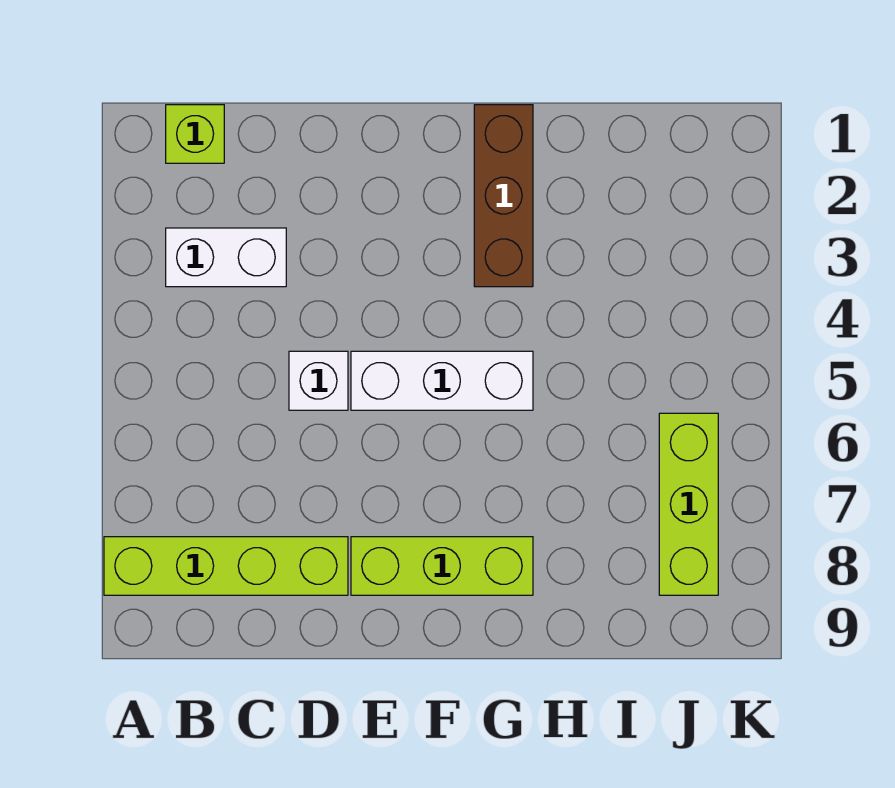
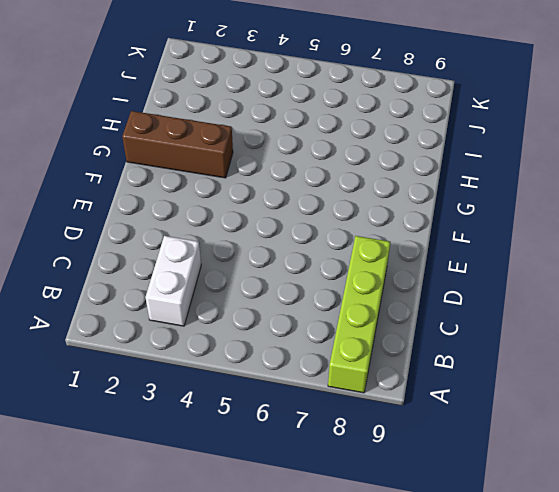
none -> lime 1x1 brick [166,105,224,163]
none -> white 1x1 brick [289,351,348,410]

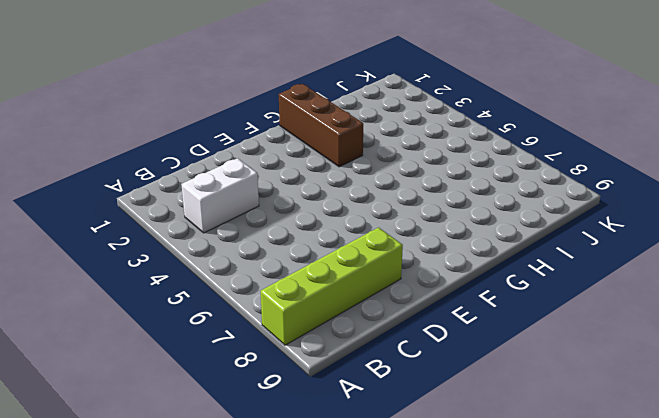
none -> lime 1x1 brick [166,105,224,163]
none -> white 1x1 brick [289,351,348,410]

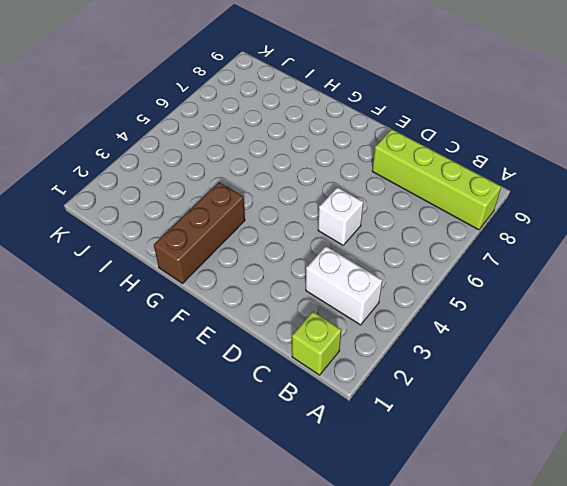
none -> white 1x3 brick [351,351,533,410]
none -> lime 1x3 brick [351,537,533,595]

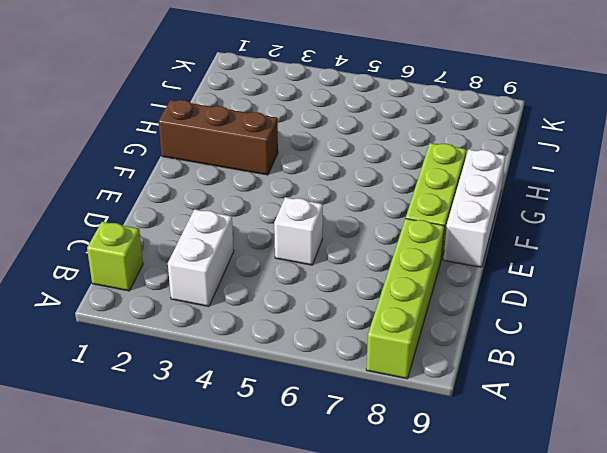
white 1x3 brick [443,149,505,267] -> white 1x3 brick moved to [351,351,533,410]
none -> lime 1x3 brick [659,413,718,595]

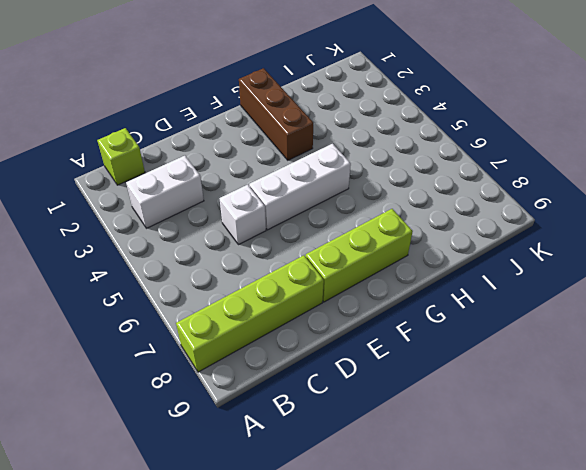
none -> lime 1x3 brick [659,413,718,595]

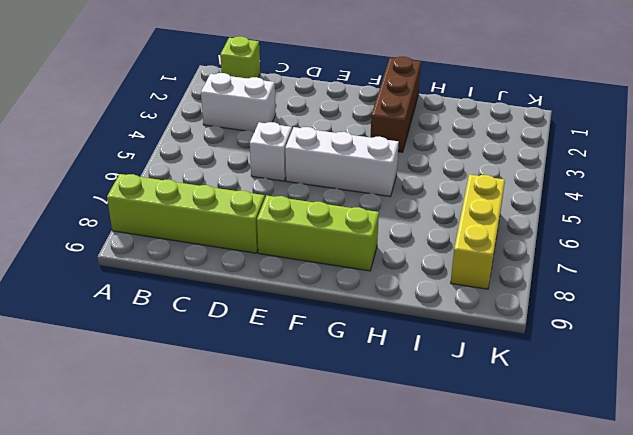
yellow 1x3 brick [451,175,505,289] -> lime 1x3 brick [659,413,718,595]

